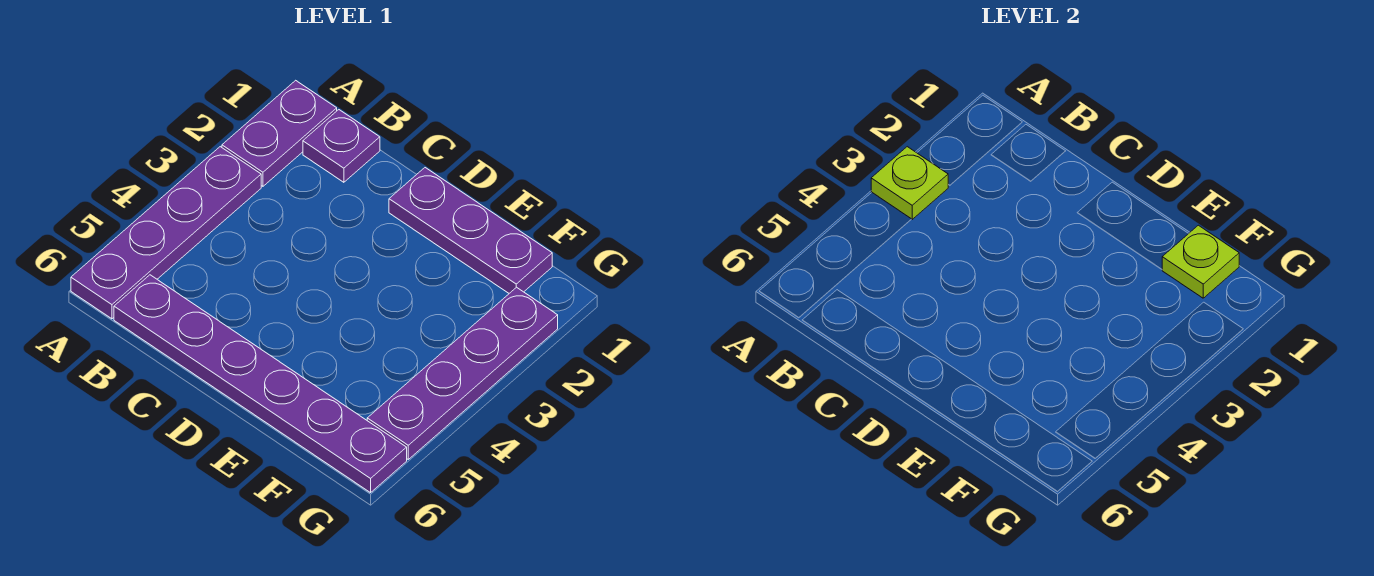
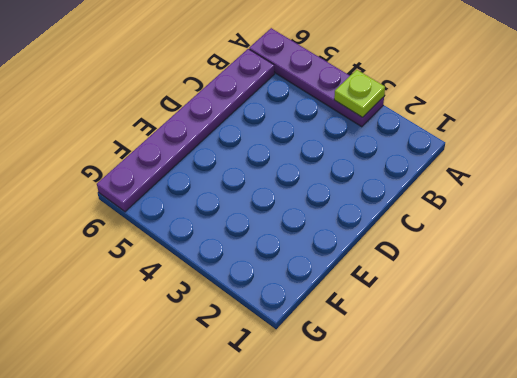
none -> purple 1x2 plate [222,80,337,186]
none -> purple 1x1 plate [303,110,380,182]

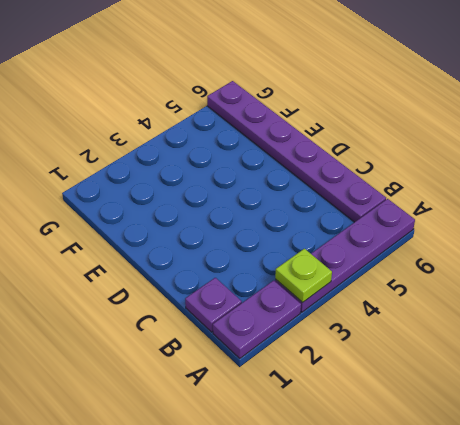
none -> purple 1x3 plate [389,168,552,293]
none -> purple 1x4 plate [367,287,558,459]

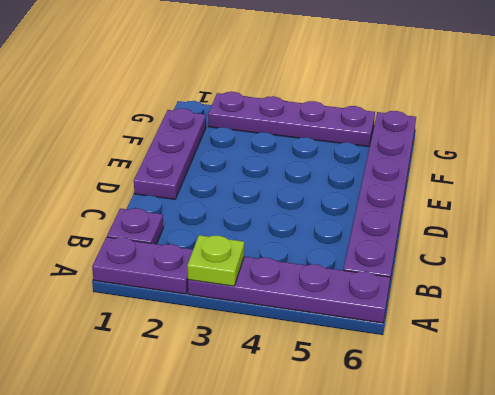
none -> lime 1x1 plate [1162,225,1239,298]

